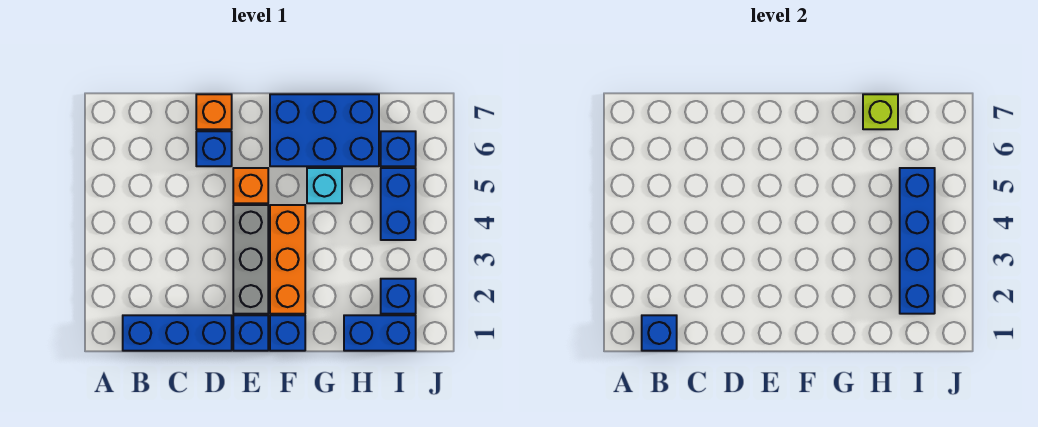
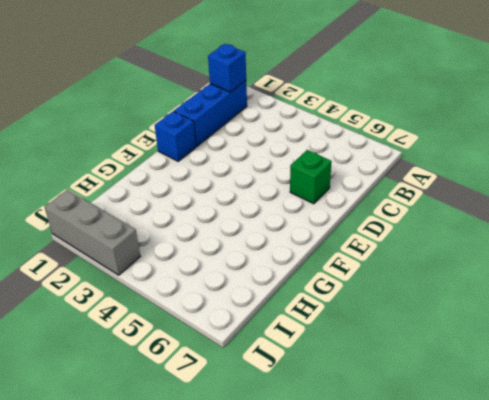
green 1x1 brick [290,150,332,204] -> blue 1x1 brick [196,131,232,166]
grey 1x3 brick [45,190,140,275] -> grey 1x3 brick moved to [233,205,268,314]
none -> orange 1x1 brick [196,94,232,129]
none -> orange 1x1 brick [233,168,268,203]
none -> blue 1x1 brick [270,315,305,351]

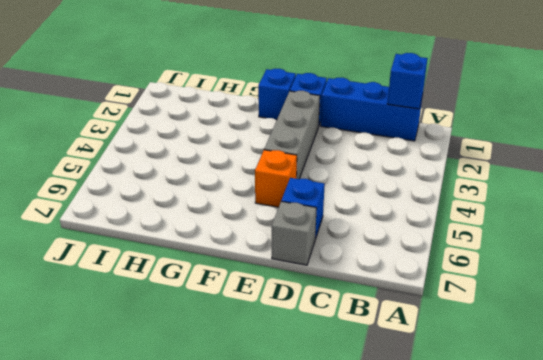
grey 1x1 brick [272,202,317,265] -> orange 1x1 brick [196,94,232,129]
none -> orange 1x3 brick [270,205,305,314]
none -> blue 2x3 brick [270,94,379,166]
none -> cyan 1x1 brick [307,168,342,203]

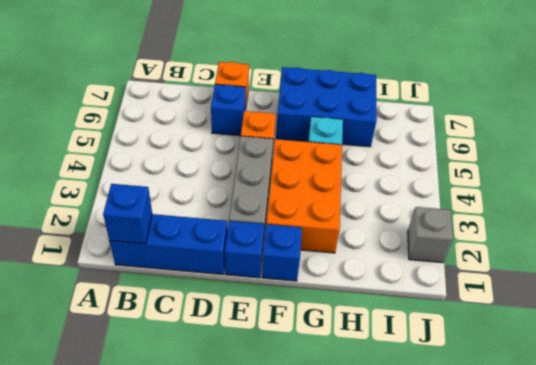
orange 2x3 brick [266,139,342,253] -> orange 1x3 brick [270,205,305,314]
grey 1x1 brick [408,207,453,263] -> none
none -> blue 1x2 brick [344,315,416,351]
none -> blue 1x1 brick [381,279,416,314]
none -> blue 1x2 brick [381,168,416,240]

